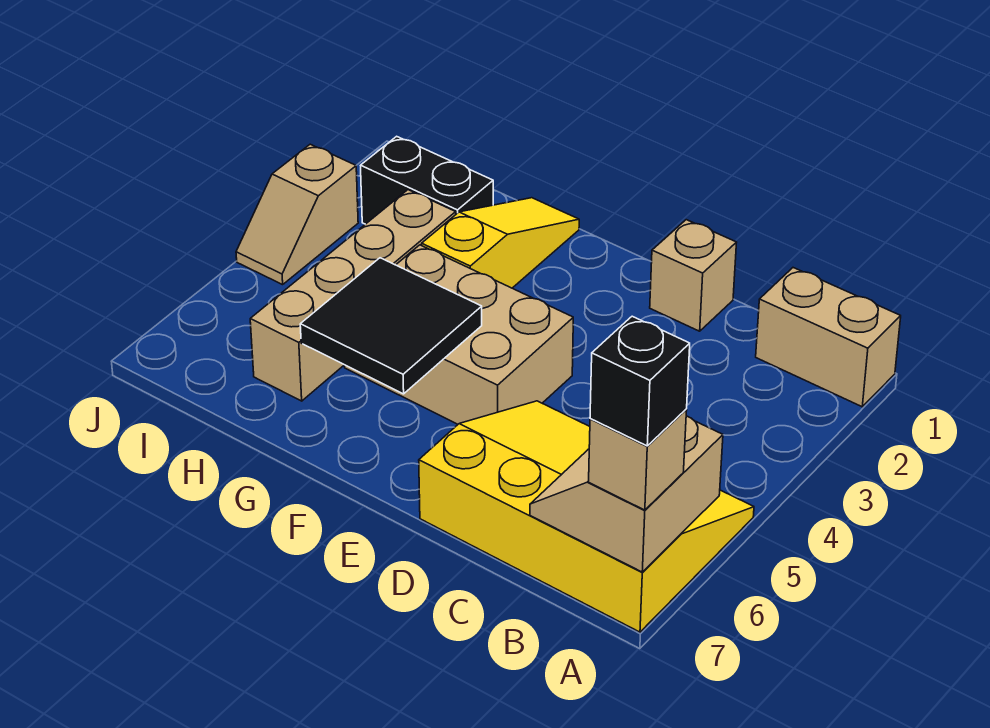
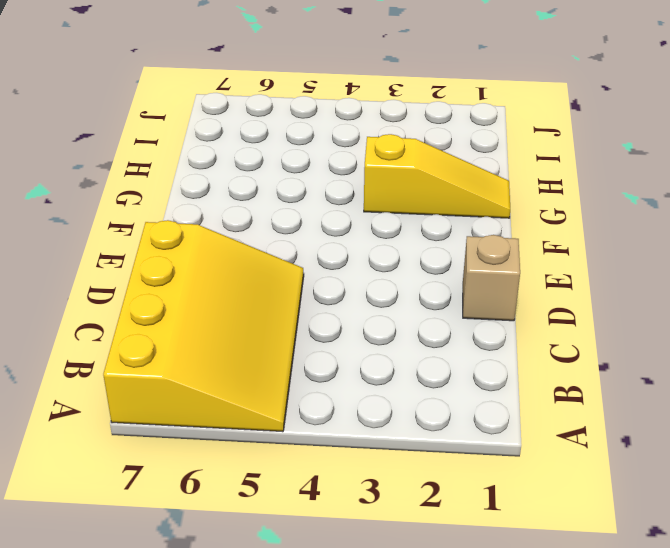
none -> tan 1x2 brick [756,268,901,407]
none -> tan 2x3 brick [344,245,573,424]
none -> black 1x2 brick [361,136,493,224]

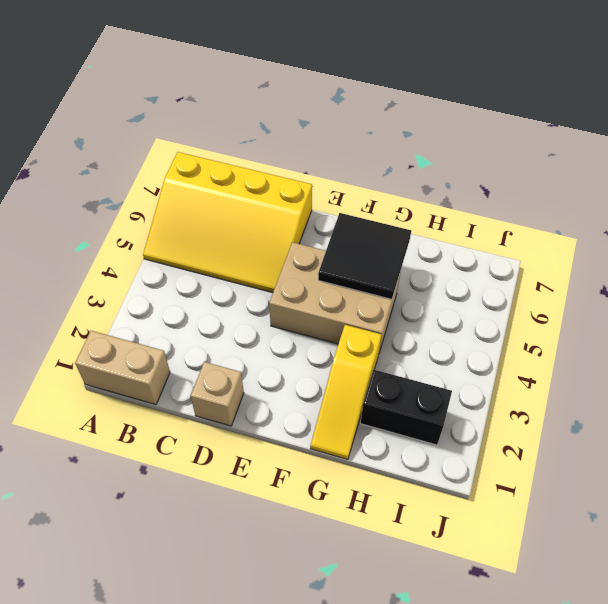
none -> tan 1x4 brick [250,190,456,401]
none -> tan 1x2 slope [236,144,358,285]
none -> tan 2x2 slope [530,416,723,572]

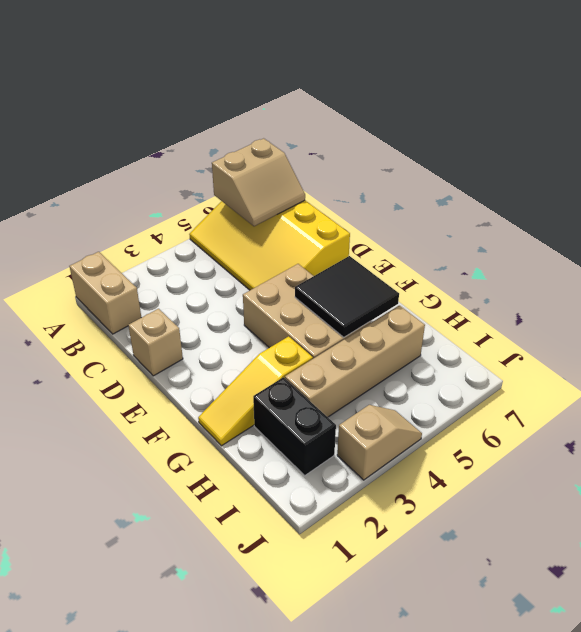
none -> tan 1x1 brick [589,410,687,510]
none -> black 1x1 brick [590,316,690,446]

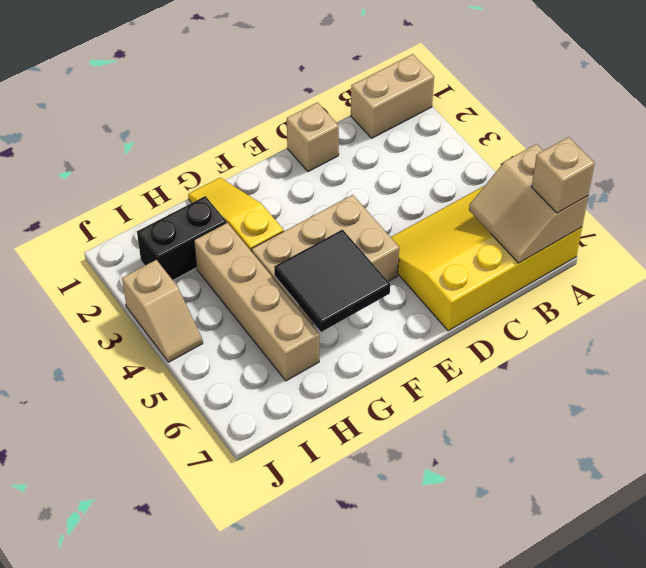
none -> black 1x1 brick [590,316,690,446]

